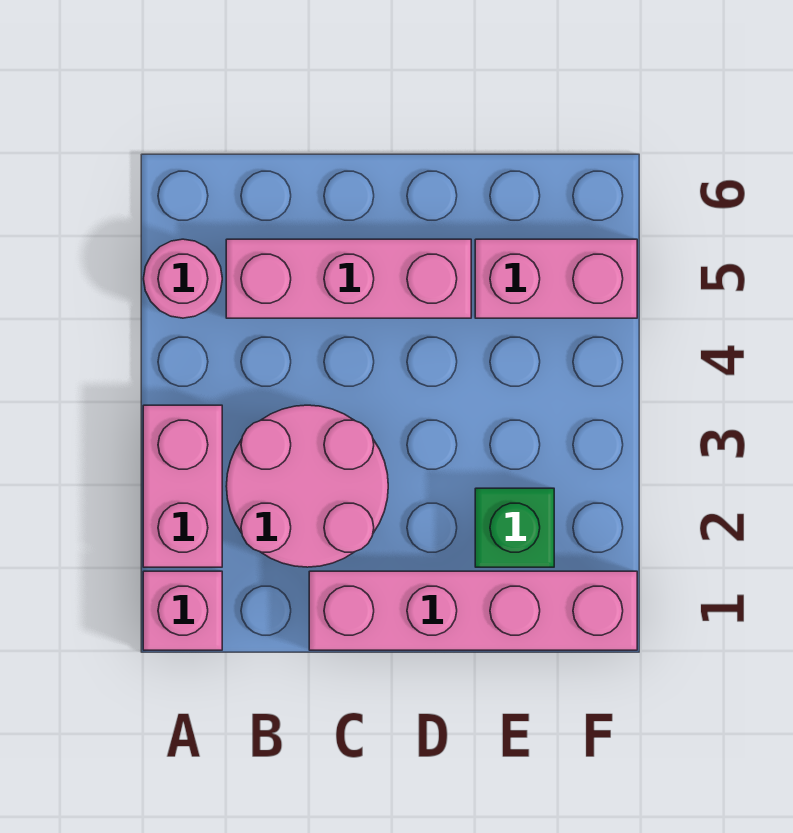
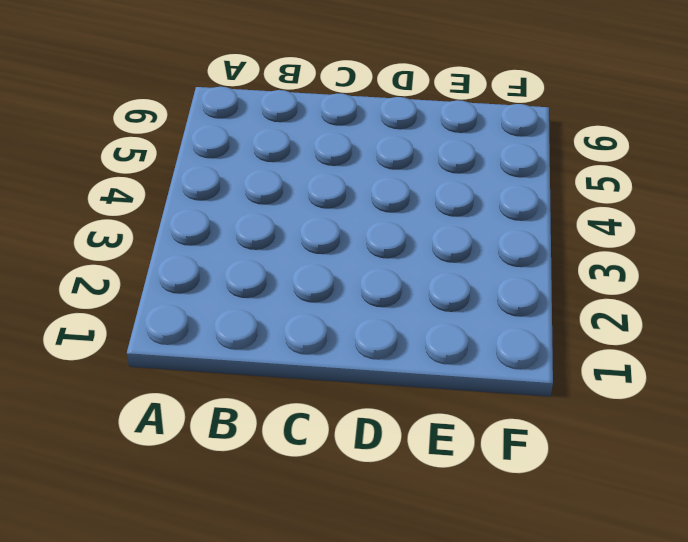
none -> pink 1x1 brick [143,571,222,650]
none -> pink 1x2 brick [143,405,222,567]

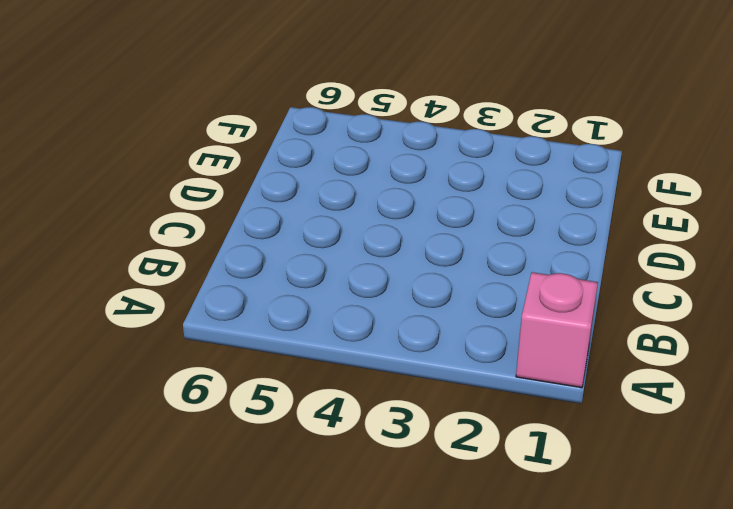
none -> pink 1x2 brick [143,405,222,567]
none -> pink 1x1 round brick [144,239,222,318]

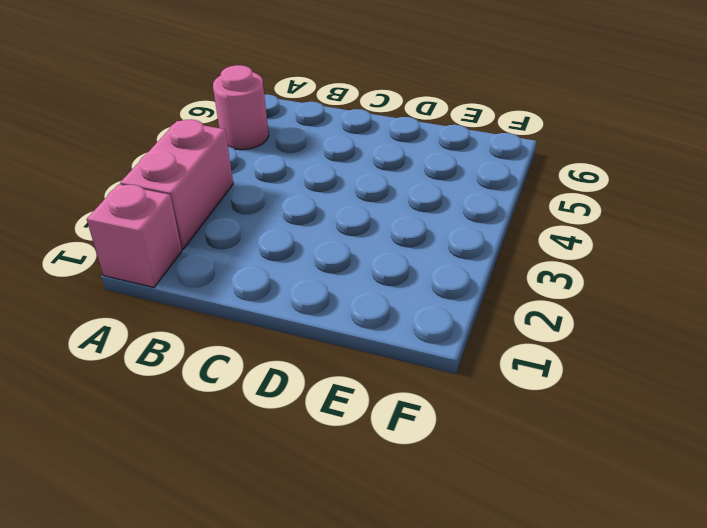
none -> pink 2x2 round brick [226,405,388,567]
none -> pink 1x3 brick [226,239,471,318]

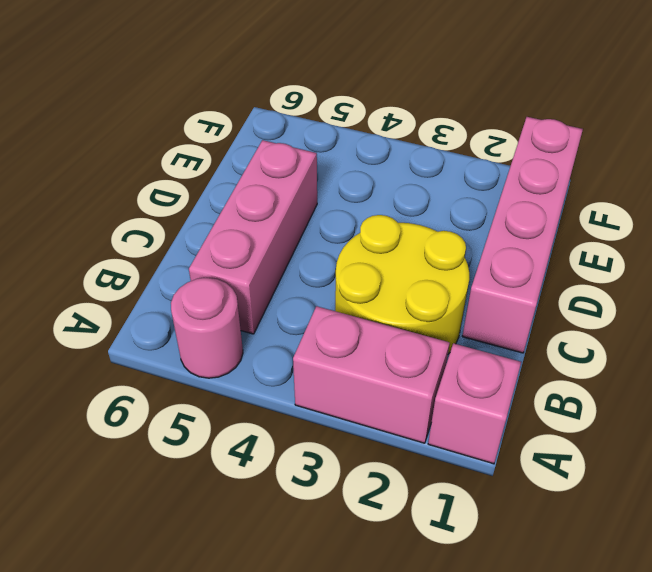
yellow 2x2 round brick [335,215,469,354] -> pink 2x2 round brick [226,405,388,567]
none -> green 1x1 brick [475,488,554,567]
none -> pink 1x2 brick [475,239,637,318]

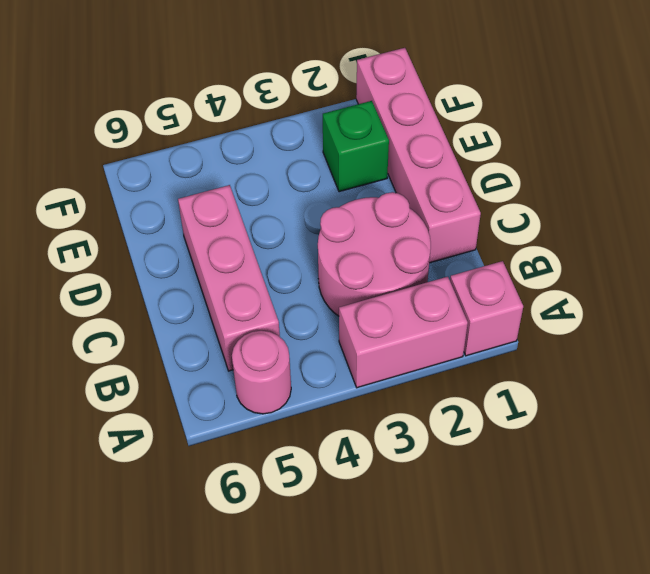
none -> pink 1x2 brick [475,239,637,318]

